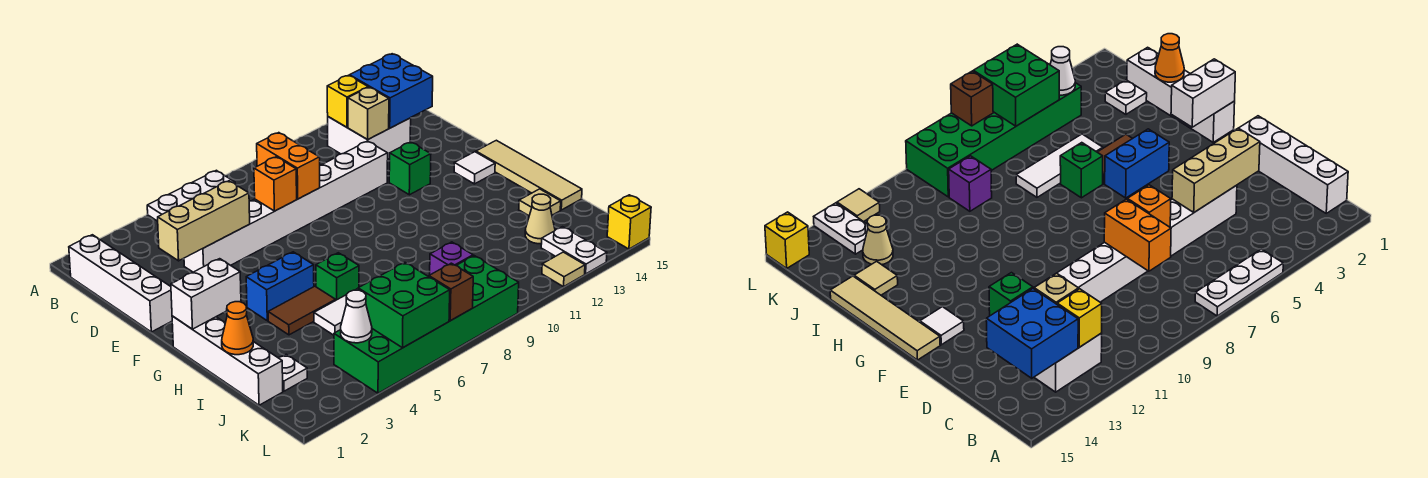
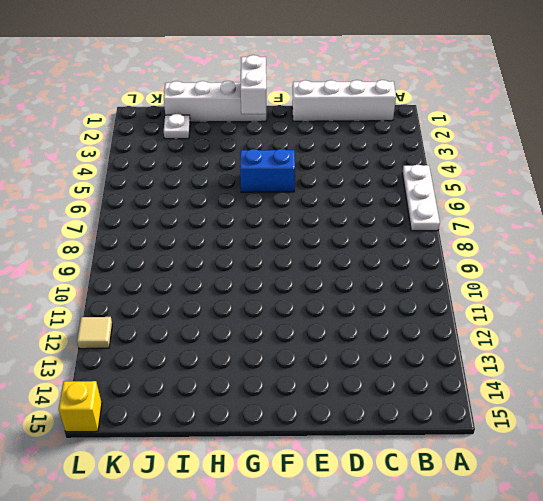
blue 1x2 brick [240,149,295,192] -> blue 1x2 brick turned to [246,252,314,321]
none -> white 2x2 brick [328,117,411,159]
none -> white 1x8 brick [184,141,388,272]
none -> green 1x1 brick [389,142,431,195]
none -> white 1x1 tile [454,152,495,184]

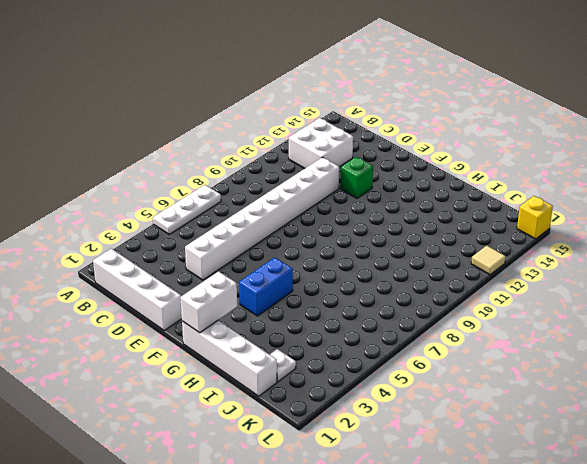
none -> white 1x1 tile [454,152,495,184]
none -> tan 1x4 tile [476,140,582,210]
none -> brown 1x2 tile [268,286,336,335]
none -> green 1x1 brick [316,253,359,300]

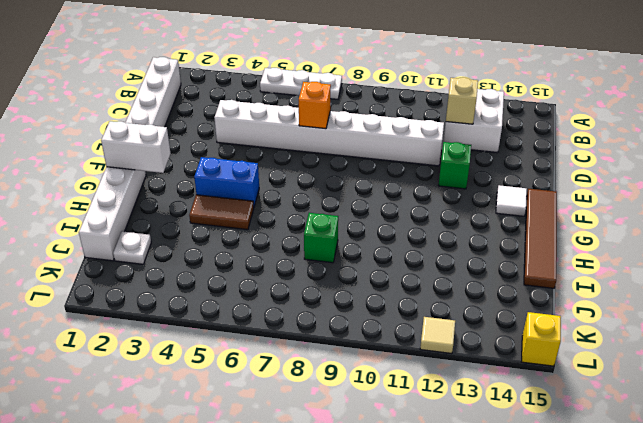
brown 1x4 tile [524,189,557,288] -> tan 1x4 tile [476,140,582,210]
green 1x1 brick [304,213,338,263] -> green 1x1 brick moved to [316,253,359,300]
none -> white 1x3 tile [314,289,358,335]
none -> tan 1x1 tile [519,189,561,216]
none -> purple 1x1 brick [430,242,473,275]
none -> tan 1x1 cone [525,194,555,244]

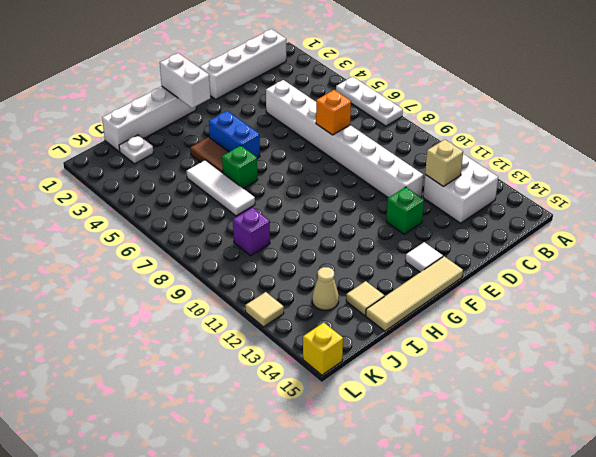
none -> green 2x6 brick [334,256,519,393]
none -> white 1x2 plate [541,227,607,274]
none -> yellow 1x1 brick [327,75,368,127]
none -> blue 2x2 brick [350,54,433,128]

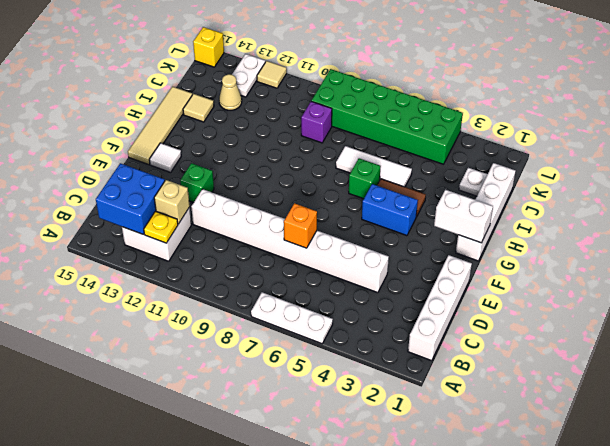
yellow 1x1 plate [144,211,178,243] -> yellow 1x1 brick [327,75,368,127]
none -> orange 1x2 brick [257,133,320,199]
none -> tan 1x3 brick [158,181,250,261]
none -> orange 1x1 cone [222,302,253,355]
none -> white 1x1 cone [341,290,372,343]

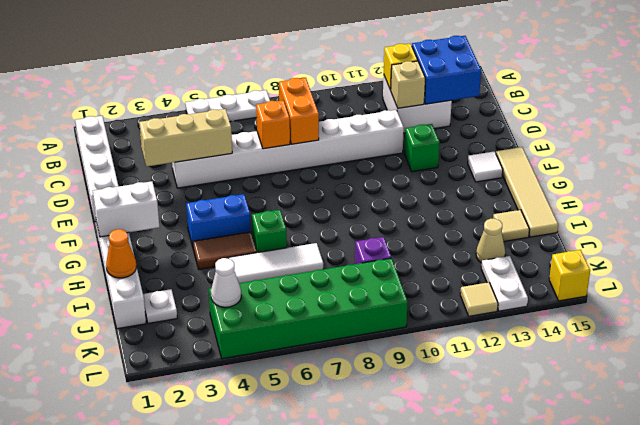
none -> green 2x2 brick [358,262,450,348]
none -> brown 1x1 brick [429,263,473,321]

